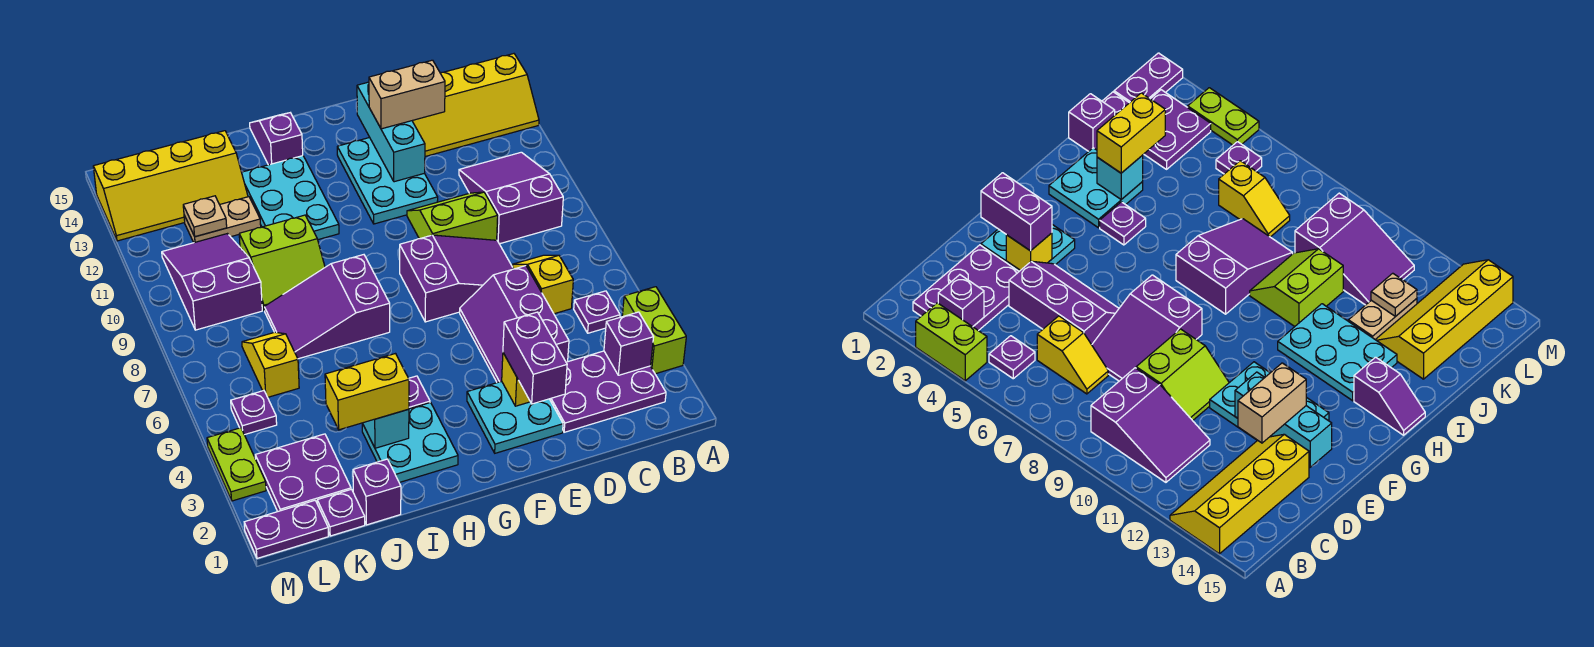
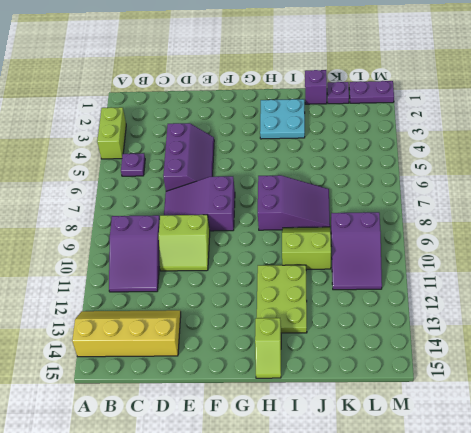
lime 2x3 plate [257,265,307,333] -> cyan 2x3 plate [242,156,339,240]
lime 1x2 slope [255,318,281,378] -> purple 1x2 slope [250,113,303,165]
none -> purple 2x3 plate [550,351,666,432]
none -> yellow 1x2 slope [513,255,573,314]
none -> cyan 2x2 plate [467,381,563,453]
none -> cyan 2x3 plate [337,138,438,224]

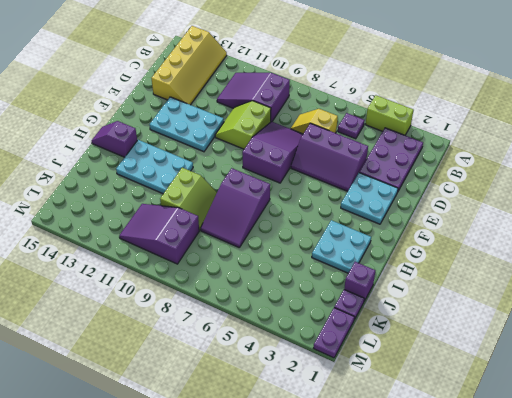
none -> purple 1x1 plate [409,376,430,409]
none -> tan 1x2 plate [184,197,261,243]
none -> yellow 2x4 slope [93,131,248,241]
none -> purple 2x2 plate [255,434,351,512]

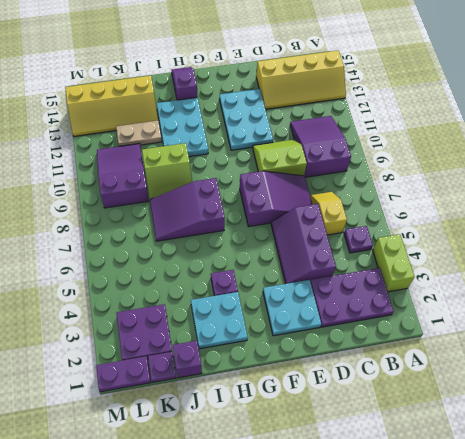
none -> yellow 1x2 slope [242,332,299,397]
none -> purple 1x1 plate [231,391,277,435]
none -> lime 1x2 plate [207,428,266,501]
none -> purple 1x1 brick [604,312,653,375]

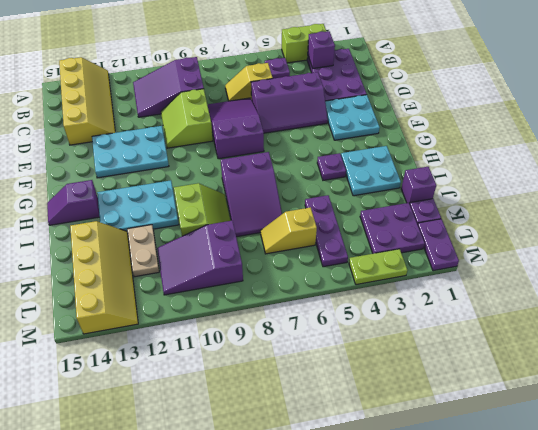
purple 1x3 plate [305,195,348,267] -> purple 1x1 plate [231,391,277,435]
none -> yellow 1x1 brick [502,353,530,406]
none -> cyan 1x3 brick [357,82,425,182]
none -> cyan 1x1 brick [363,409,409,448]
none -> tan 1x1 plate [183,196,227,237]

